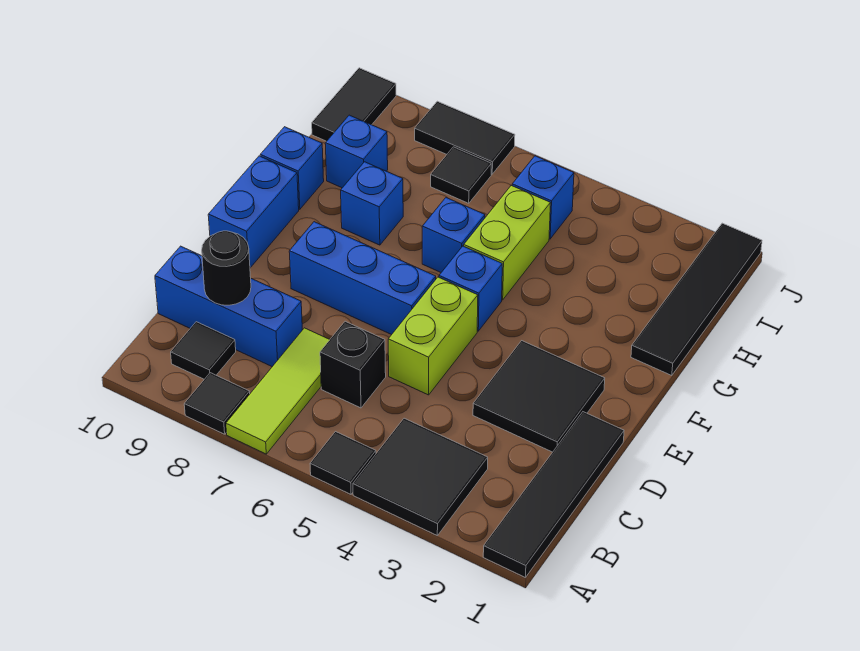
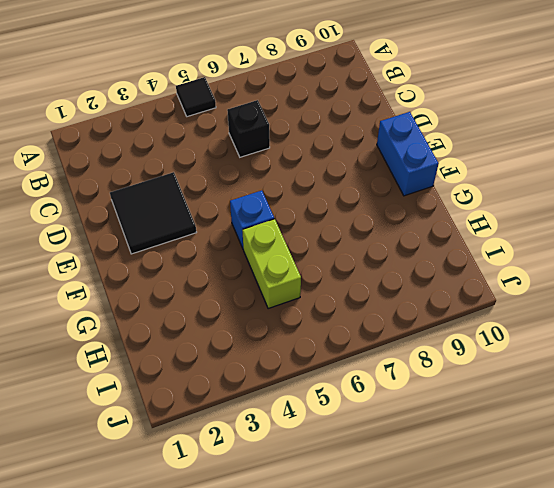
none -> black 1x4 tile [483,412,624,578]
none -> black 2x2 tile [353,418,488,535]
none -> lime 1x3 tile [226,328,330,454]

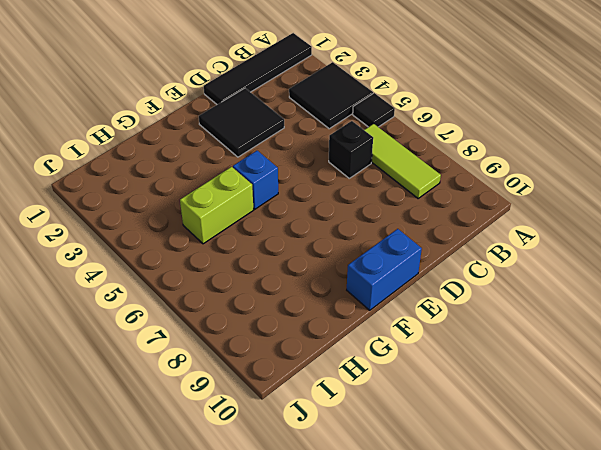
lime 1x3 tile [365,124,441,198] -> lime 1x3 tile turned to [226,328,330,454]
none -> black 1x1 tile [184,373,250,434]
none -> black 1x1 tile [171,322,236,379]
none -> blue 1x3 brick [155,246,302,367]

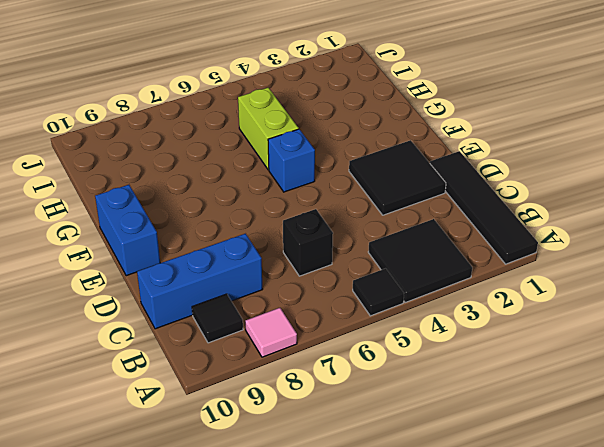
pink 1x1 tile [245,308,297,357] -> black 1x1 tile [184,373,250,434]
none -> lime 1x3 tile [226,328,330,454]
none -> lime 1x2 brick [388,277,478,395]
none -> blue 1x3 brick [289,222,436,335]

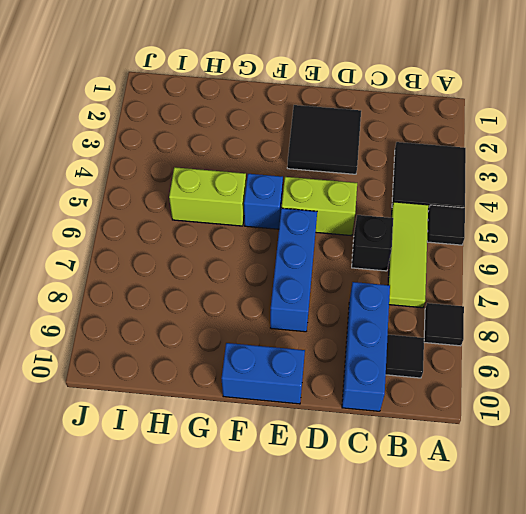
lime 1x3 tile [388,202,428,308] -> lime 1x3 tile turned to [226,328,330,454]
none -> black 1x4 tile [483,412,624,578]
none -> black 1x4 tile [631,223,762,375]
none -> blue 1x1 brick [422,198,485,272]

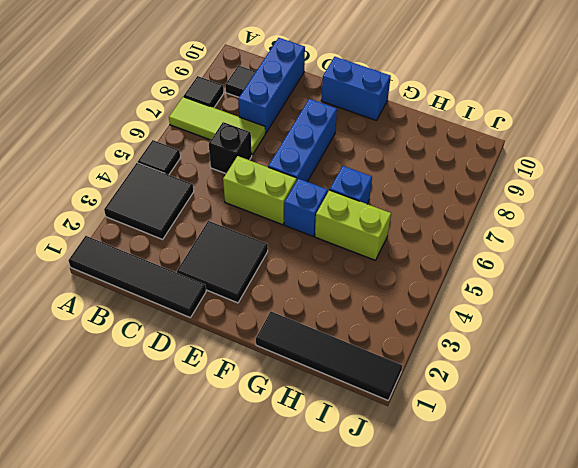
none -> blue 1x1 brick [341,162,403,245]
none -> blue 1x1 brick [260,127,324,209]
none -> blue 1x1 brick [325,115,388,188]

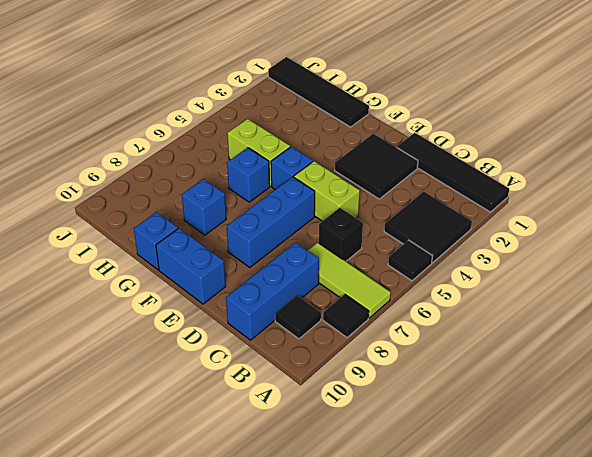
none -> blue 1x1 brick [325,115,388,188]
none -> blue 1x1 brick [512,156,574,239]
none -> black 1x1 tile [431,147,491,203]

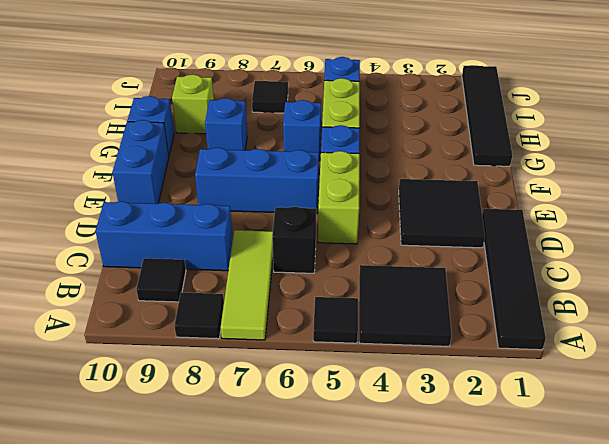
lime 1x1 brick [172,74,214,134] -> blue 1x1 brick [325,115,388,188]
none -> black 1x2 tile [312,68,396,141]
none -> black 1x2 tile [415,101,515,174]
none -> black 1x1 round brick [202,231,251,305]

